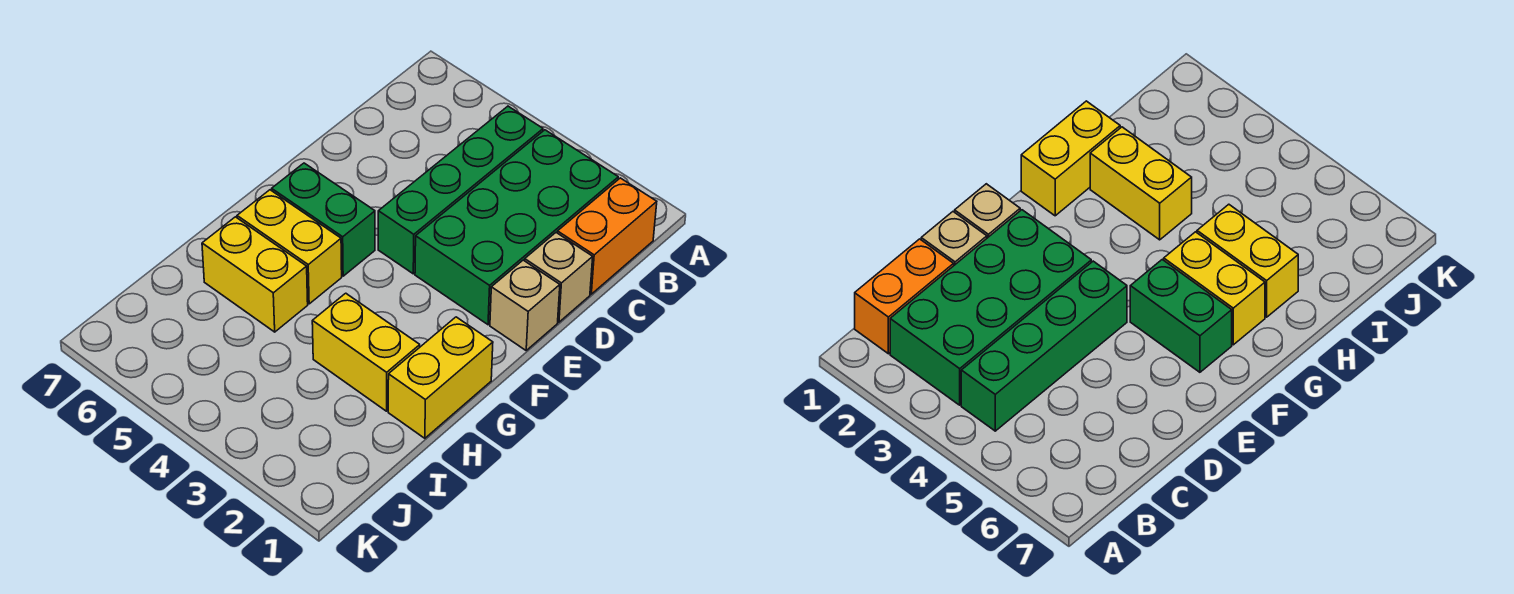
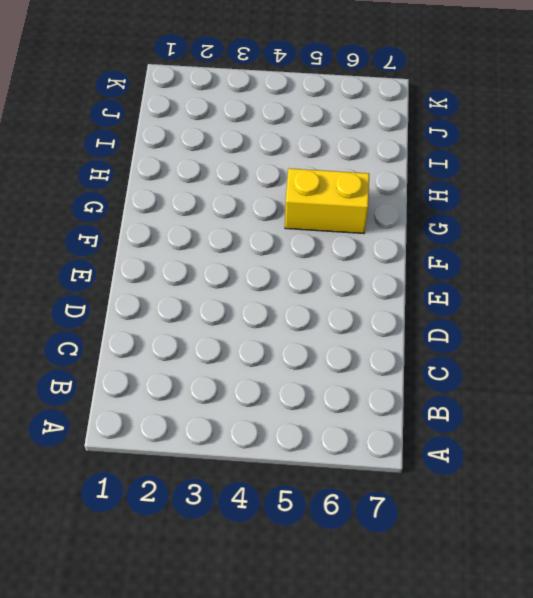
none -> orange 1x2 brick [557,178,657,294]
none -> green 2x4 brick [415,130,618,325]

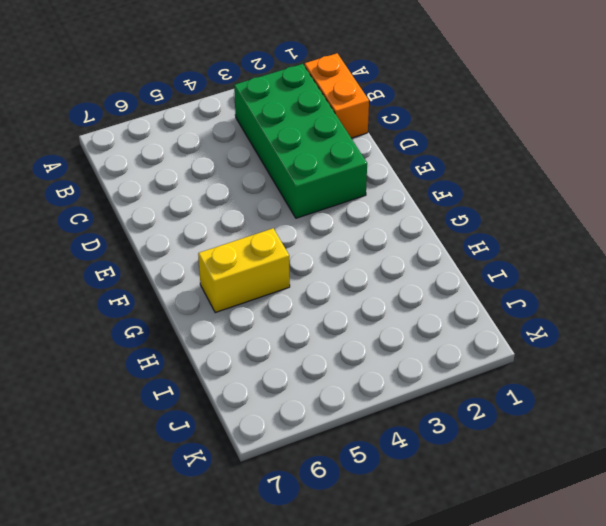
none -> green 1x4 brick [378,106,543,274]
none -> tan 1x1 brick [525,233,593,322]

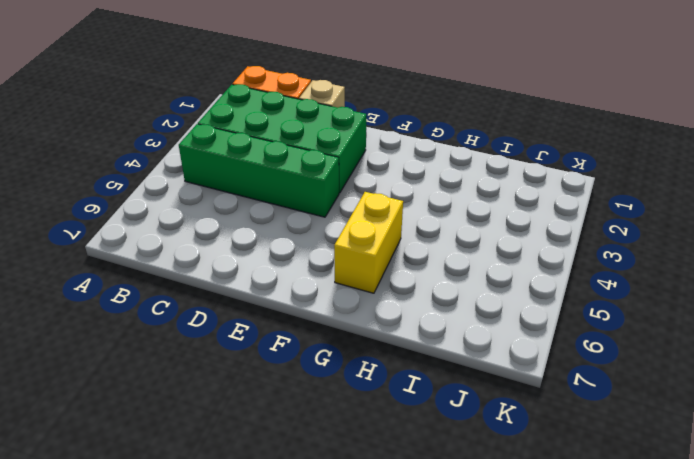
none -> tan 1x1 brick [490,260,560,350]
none -> green 1x2 brick [272,163,375,276]

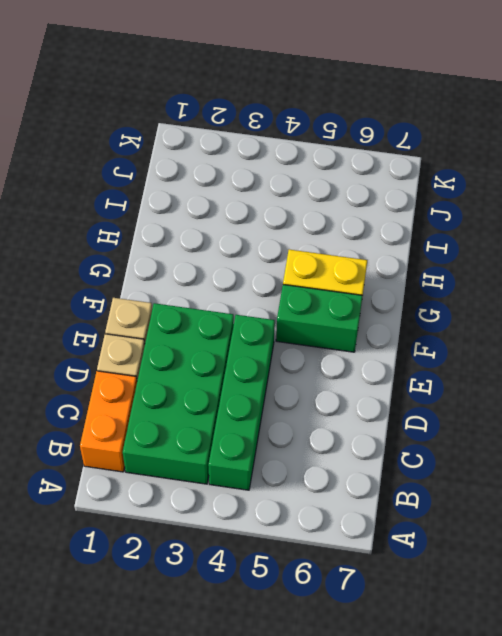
none -> yellow 1x2 brick [388,317,493,438]
none -> yellow 1x2 brick [312,293,420,411]

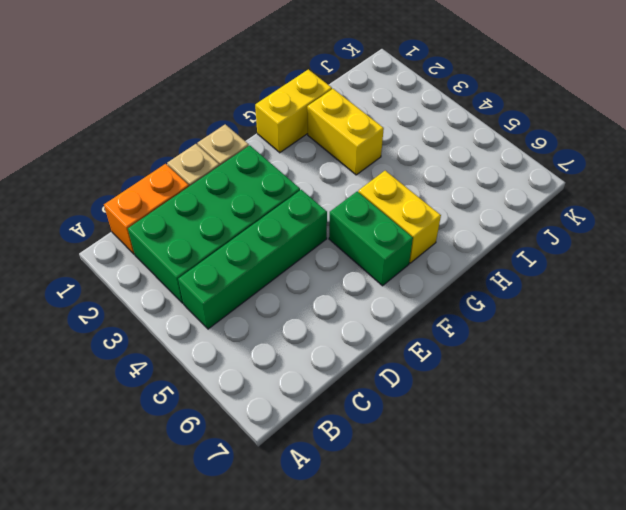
none -> yellow 1x2 brick [202,217,308,332]

